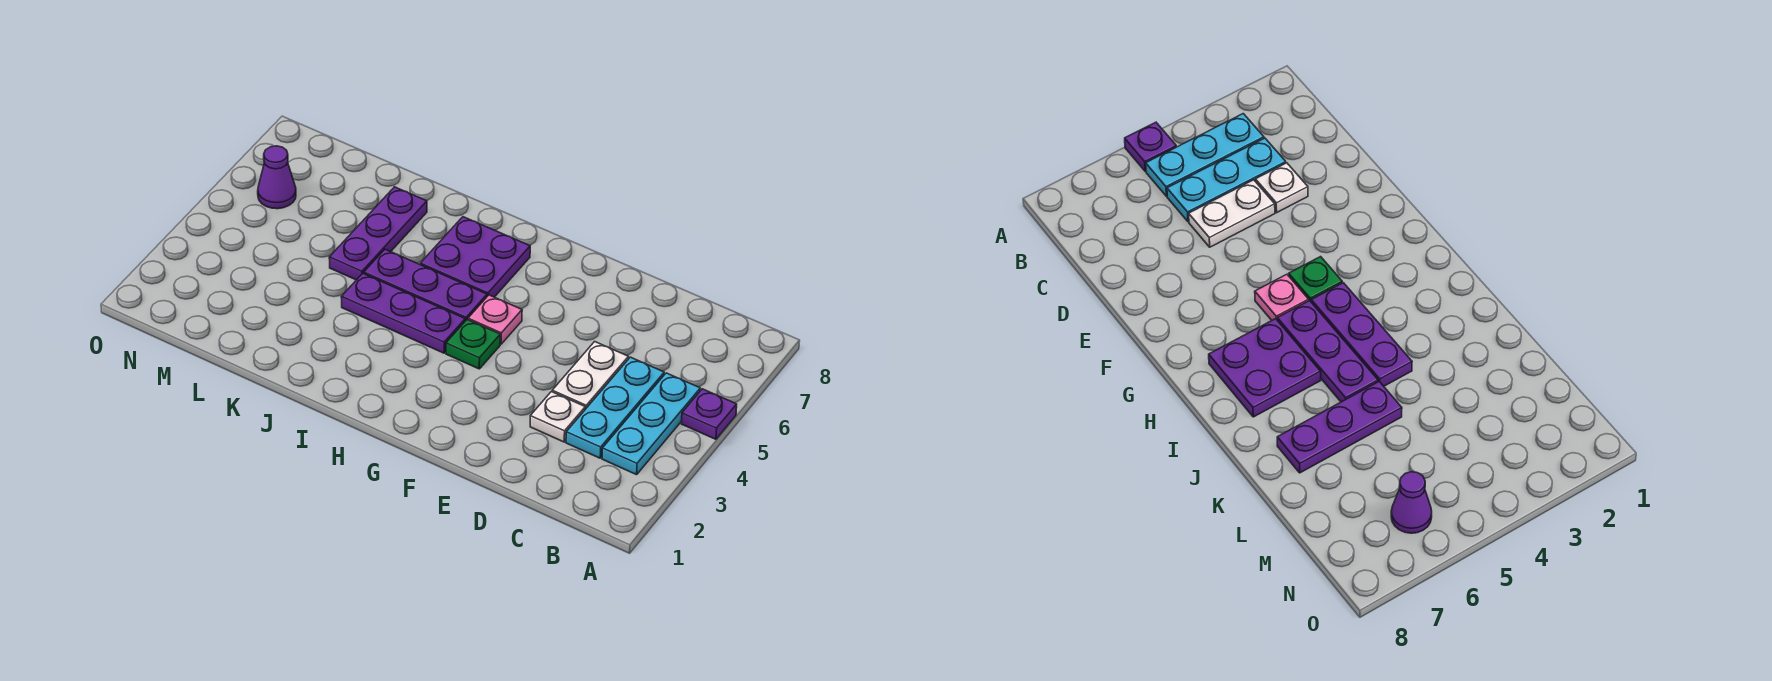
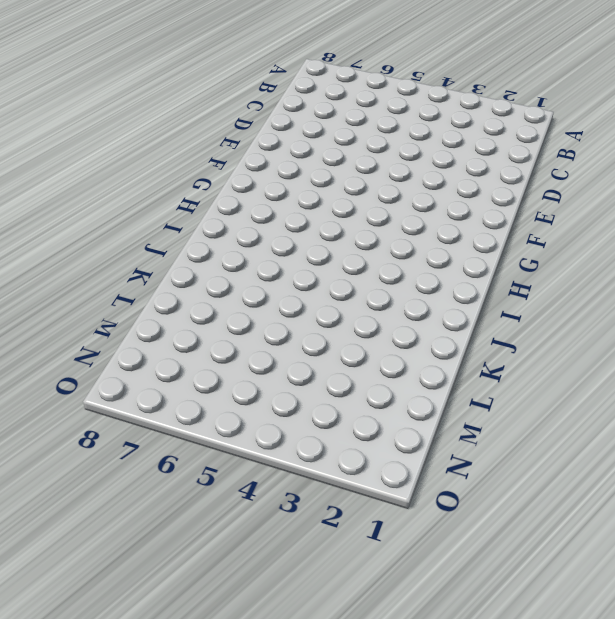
none -> purple 1x1 plate [681,389,737,439]
none -> cyan 1x3 plate [602,373,700,475]
none -> cyan 1x3 plate [566,357,664,458]

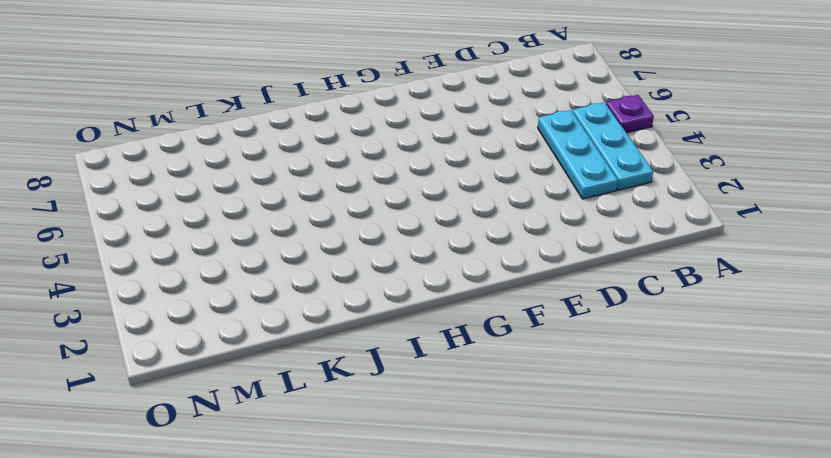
none -> white 1x1 plate [530,392,585,442]
none -> white 1x2 plate [552,342,628,409]
none -> green 1x1 plate [446,320,500,369]

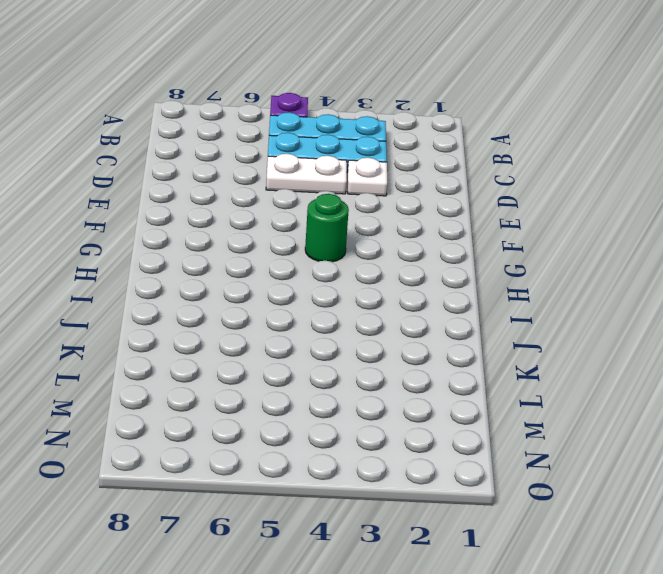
green 1x1 round brick [305,194,349,262] -> green 1x1 plate [446,320,500,369]
none -> pink 1x1 plate [468,295,522,344]
none -> purple 1x3 plate [341,273,465,353]
none -> purple 1x3 plate [364,249,487,321]

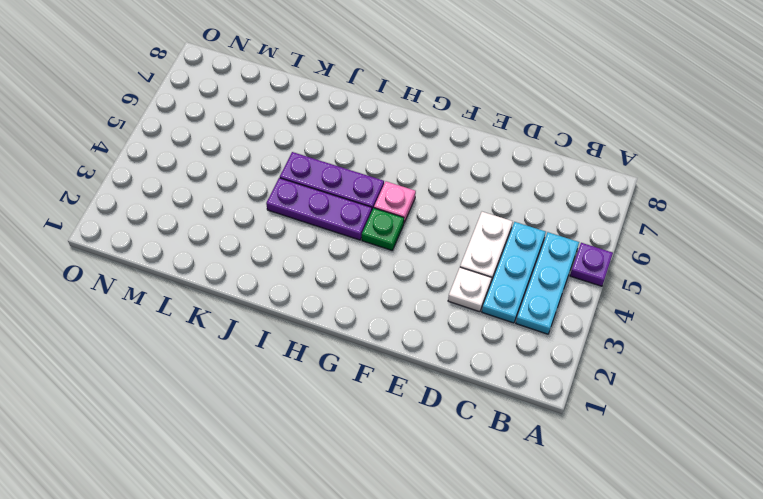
none -> purple 2x2 plate [420,217,530,297]
none -> purple 1x3 plate [329,187,427,280]
none -> purple 1x1 cone [258,146,296,209]

